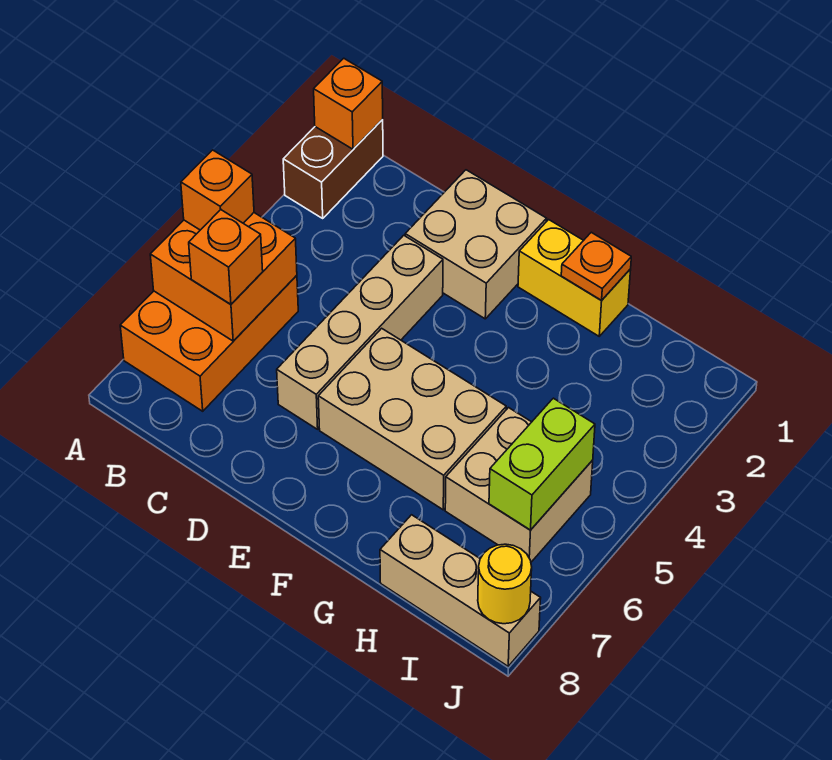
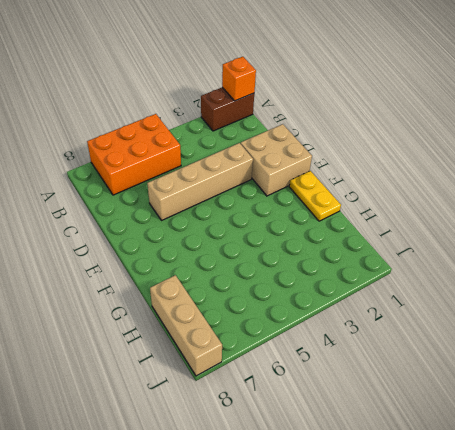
yellow 1x2 plate [289,171,341,221] -> yellow 1x2 brick [518,220,631,336]
none -> tan 2x3 brick [318,328,506,510]
none -> tan 2x2 brick [445,408,593,562]
none -> orange 2x2 brick [150,213,297,341]

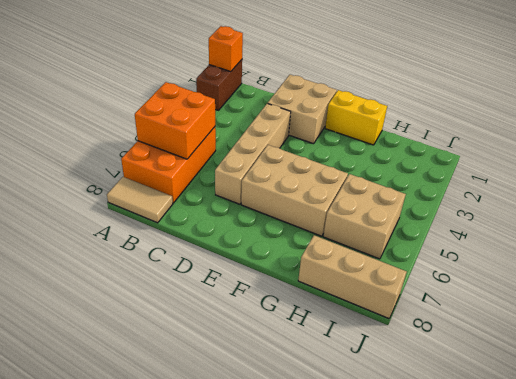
tan 1x2 tile [107,177,173,223] -> none
none -> orange 1x1 plate [561,232,631,301]
none -> lime 1x2 brick [489,398,595,530]
none -> yellow 1x1 round brick [478,544,532,624]

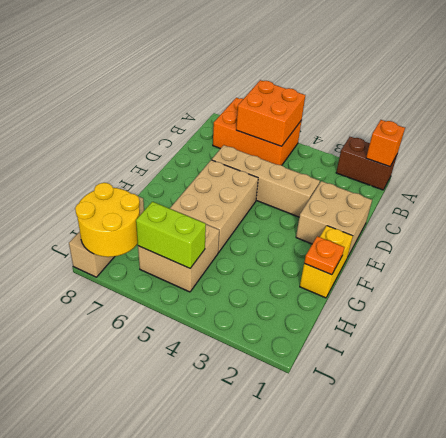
yellow 2x2 round brick [75,183,140,257] -> yellow 1x1 round brick [478,544,532,624]
none -> orange 1x1 brick [181,150,254,230]
none -> orange 1x1 brick [189,210,263,304]

